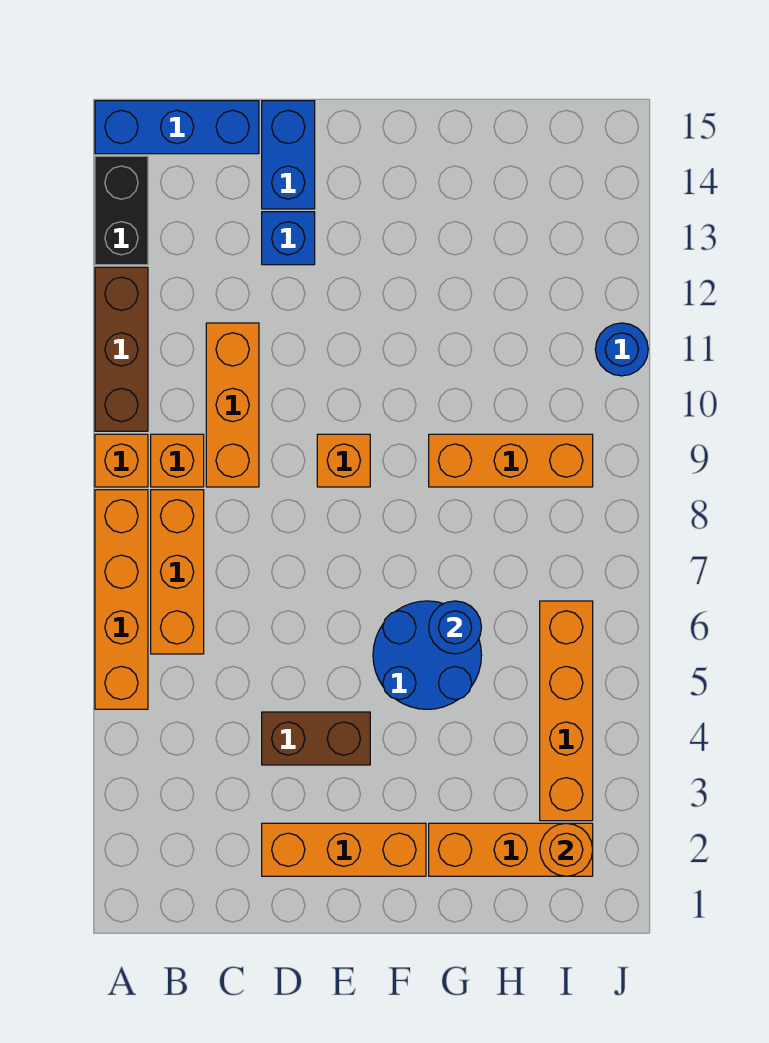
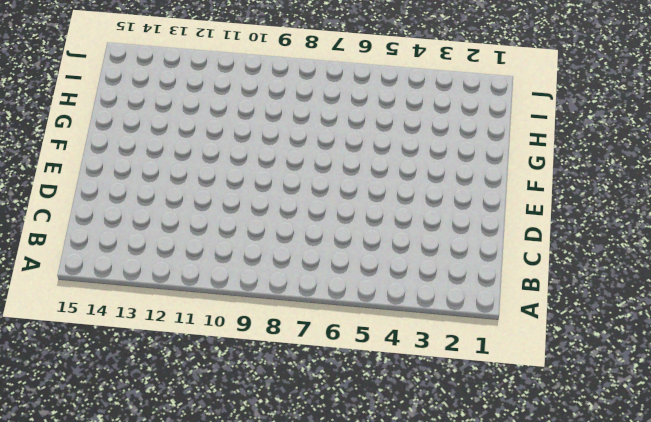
none -> orange 1x4 brick [95,490,148,709]
none -> orange 1x1 brick [95,434,148,487]
none -> brown 1x3 brick [95,267,148,431]

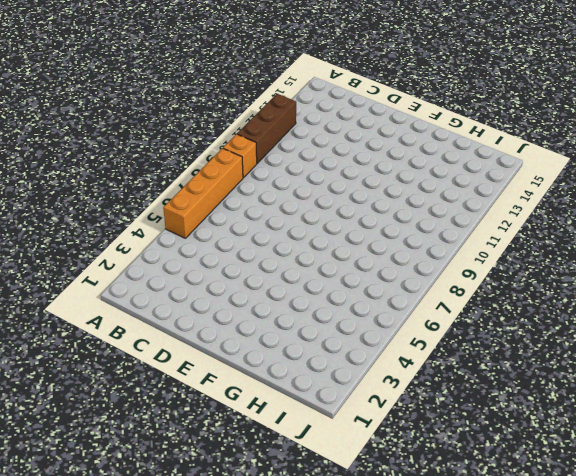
none -> black 1x2 brick [95,156,148,265]
none -> blue 1x3 brick [95,101,259,154]
none -> orange 1x3 brick [151,490,204,654]

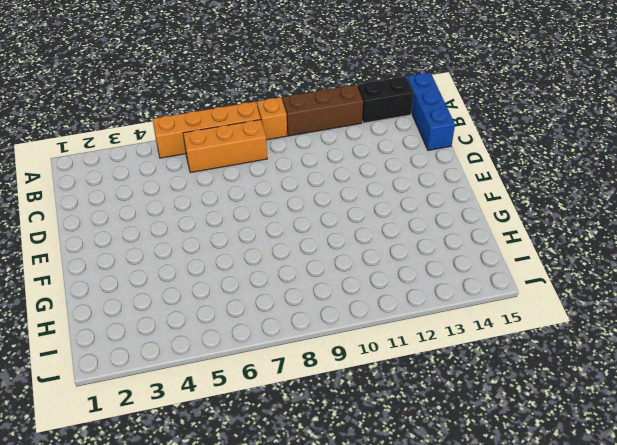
none -> orange 1x1 brick [151,434,204,487]
none -> orange 1x3 brick [206,323,259,487]
none -> orange 1x3 brick [262,823,426,876]

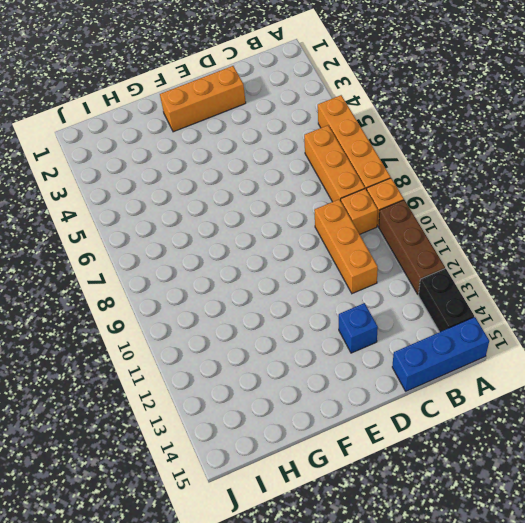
none -> brown 1x2 brick [262,712,370,765]
none -> blue 1x2 brick [262,101,315,209]
none -> orange 1x1 brick [317,434,370,487]

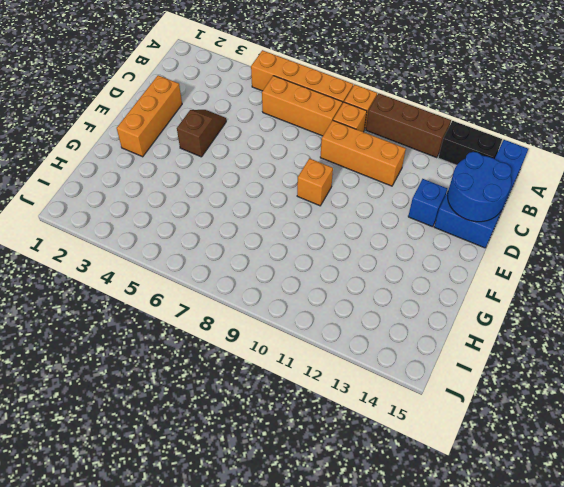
blue 2x2 round brick [448,152,511,222] -> blue 2x2 round brick moved to [373,601,482,709]
brown 1x2 slope [177,110,226,157] -> brown 1x2 brick [262,712,370,765]
none -> orange 1x3 brick [429,823,593,876]
none -> orange 1x3 brick [429,434,593,487]
none -> orange 1x4 brick [540,601,593,821]

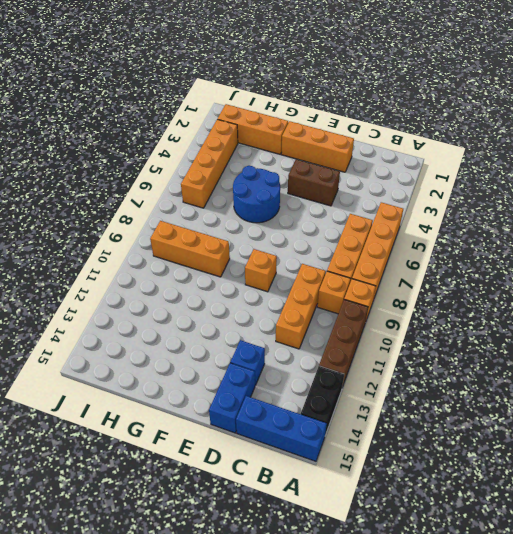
none -> blue 1x1 round brick [595,323,648,376]
none -> blue 1x1 round brick [429,601,481,654]
none -> orange 1x1 round brick [540,823,593,876]

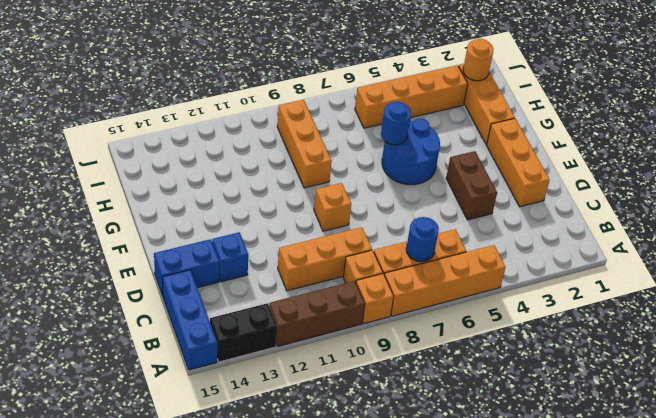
blue 1x1 round brick [406,217,439,262] -> blue 1x1 round brick moved to [595,323,648,376]

